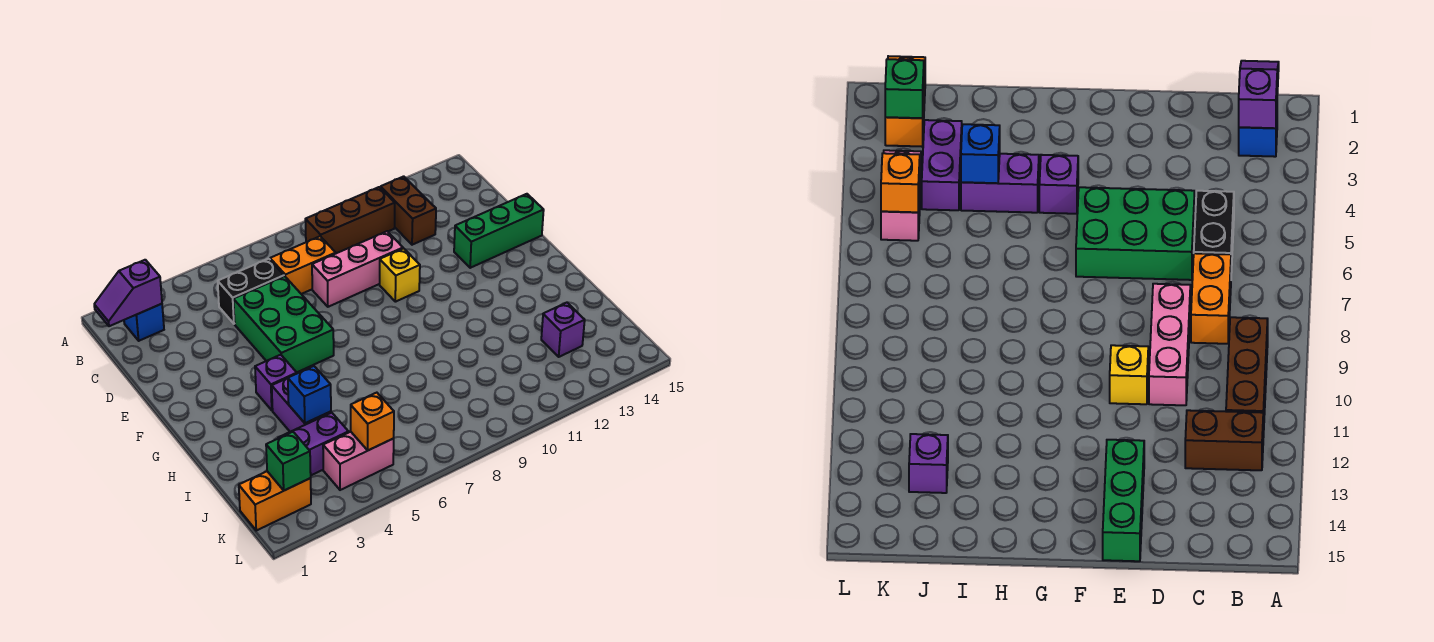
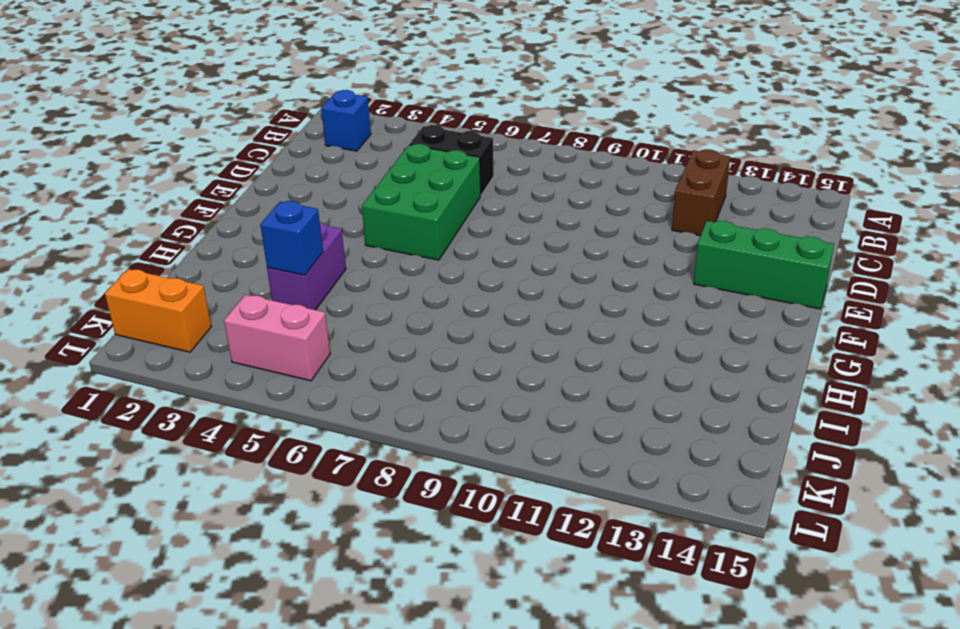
none -> brown 1x3 brick [305,187,395,253]
none -> orange 1x2 brick [270,236,336,294]
none -> pink 1x3 brick [312,231,403,307]

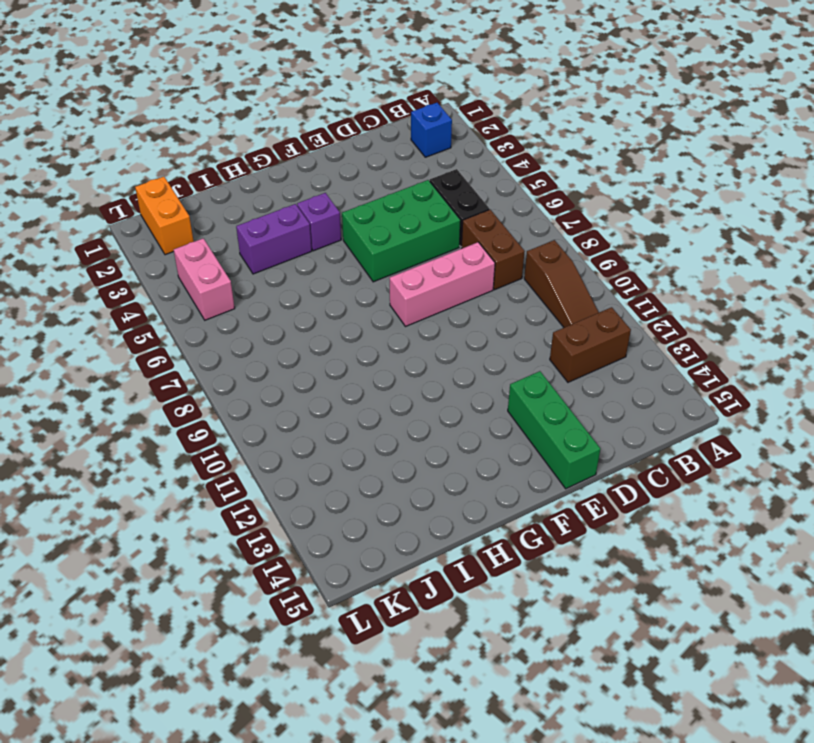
brown 1x3 slope [524,240,599,327] -> brown 1x3 brick [305,187,395,253]
brown 1x2 brick [462,209,525,290] -> orange 1x2 brick [270,236,336,294]
pink 1x3 brick [390,242,495,327] -> pink 1x3 brick turned to [312,231,403,307]
none -> yellow 1x1 brick [380,248,420,302]
none -> purple 1x2 brick [278,413,349,475]
none -> purple 1x1 brick [541,303,585,357]

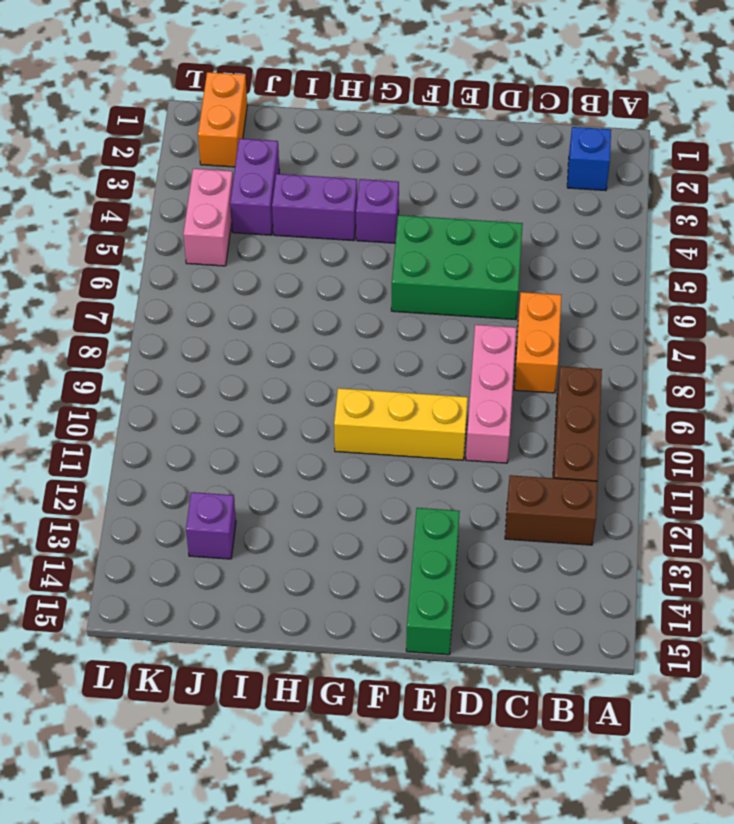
yellow 1x3 brick [334,388,468,460] -> yellow 1x1 brick [380,248,420,302]
none -> black 1x2 brick [218,259,284,324]
none -> purple 1x2 slope [94,260,162,326]
none -> blue 1x1 brick [288,366,331,423]

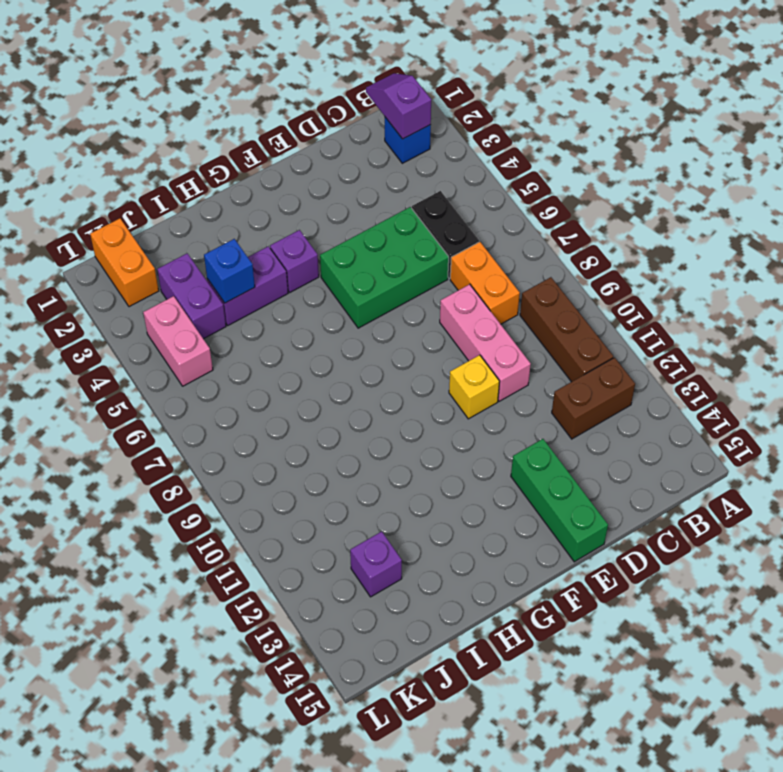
none -> green 1x1 brick [266,432,311,490]
none -> orange 1x1 brick [351,393,394,450]

